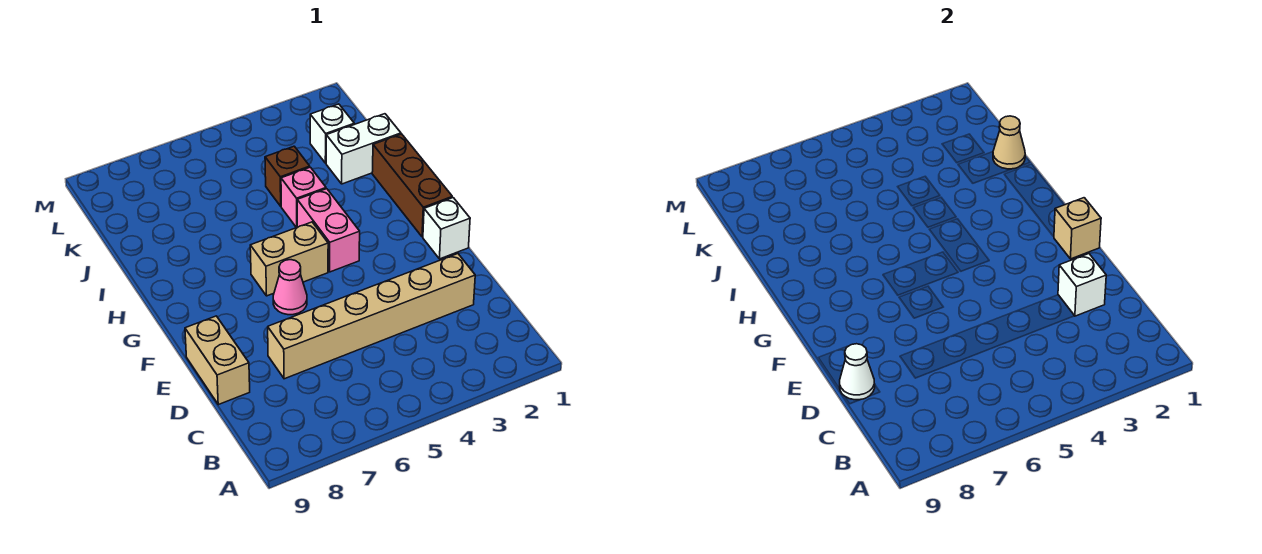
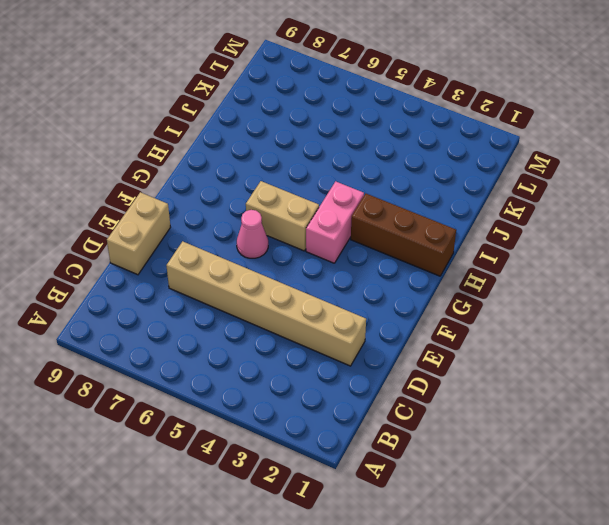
brown 1x3 brick [351,194,456,276] -> brown 1x3 brick turned to [372,134,452,237]
none -> white 1x1 brick [423,198,470,259]
none -> pink 1x1 brick [281,167,326,228]
none -> white 1x2 brick [326,114,401,184]

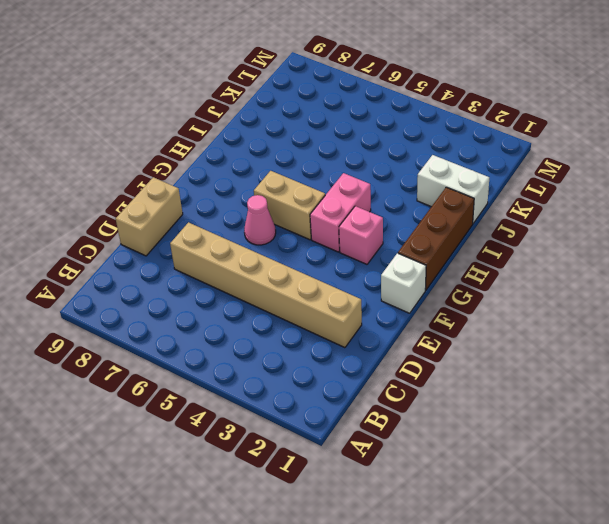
pink 1x1 brick [339,206,383,264] -> pink 1x1 brick moved to [281,167,326,228]
none -> brown 1x1 brick [265,146,310,206]
none -> white 1x1 brick [310,104,354,163]
none -> white 1x1 brick [1058,254,1106,316]

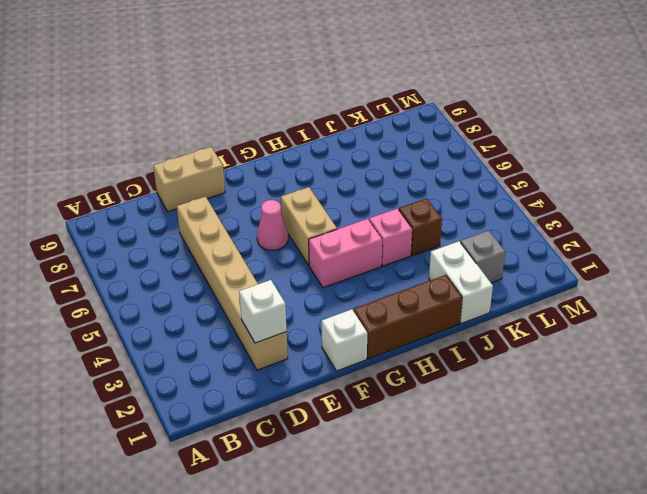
grey 1x1 brick [461,231,505,283] -> white 1x1 brick [310,104,354,163]
none -> white 1x1 cone [840,344,875,400]
none -> tan 1x1 brick [1054,198,1101,259]
none -> tan 1x1 cone [993,116,1025,169]

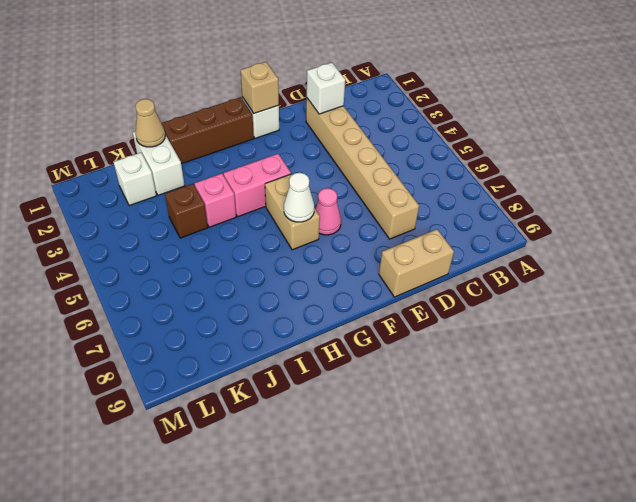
white 1x1 cone [284,173,314,222] -> white 1x1 cone moved to [840,344,875,400]

